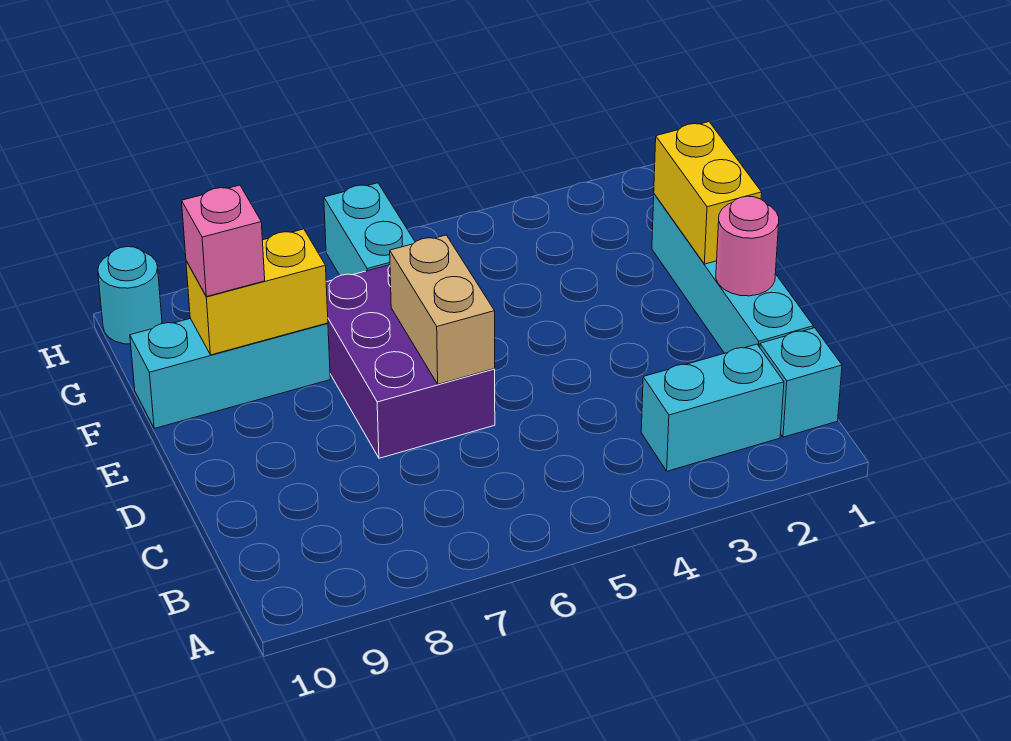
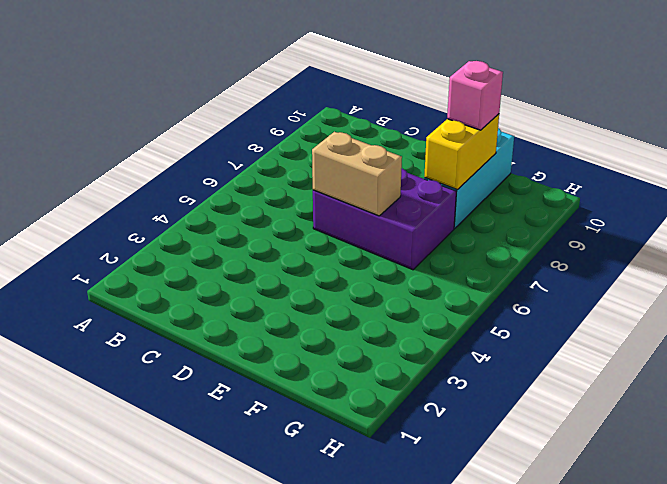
none -> cyan 1x1 brick [760,328,842,437]
none -> cyan 1x2 brick [641,344,784,471]
none -> cyan 1x4 brick [652,194,813,353]

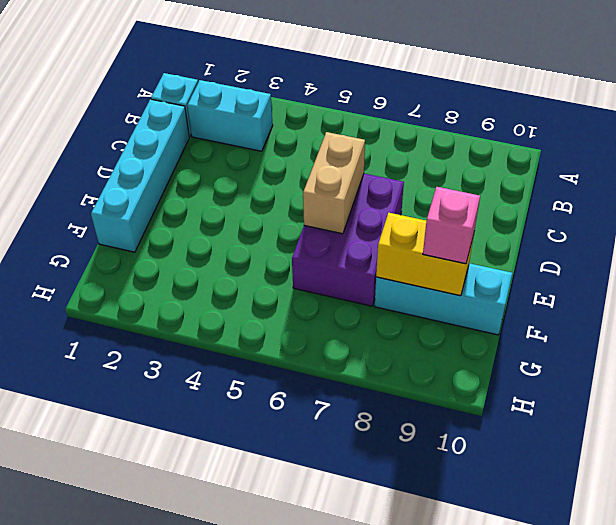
none -> cyan 1x2 brick [324,183,415,275]
none -> cyan 1x1 round brick [98,247,162,344]
none -> pink 1x1 round brick [716,196,779,296]

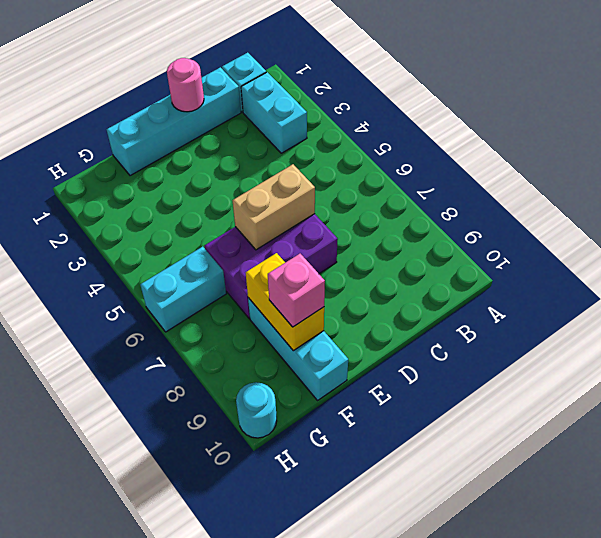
none -> yellow 1x2 brick [654,122,762,264]

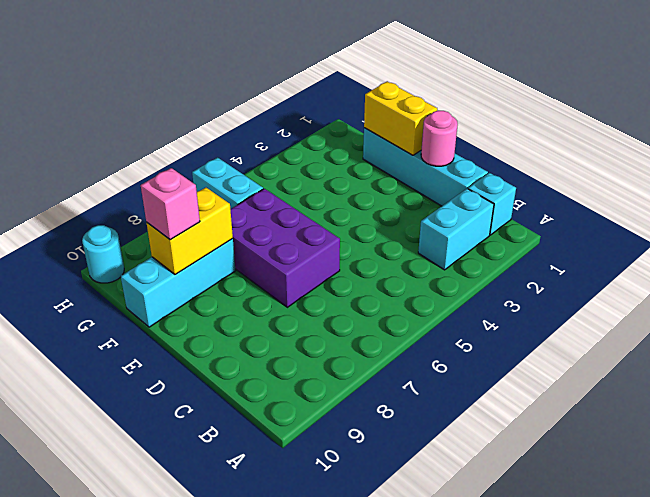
none -> tan 1x2 brick [390,235,495,384]

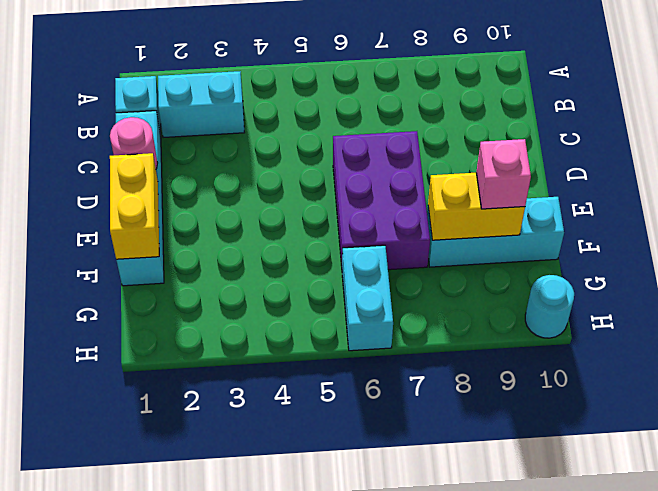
none -> tan 1x2 brick [390,235,495,384]

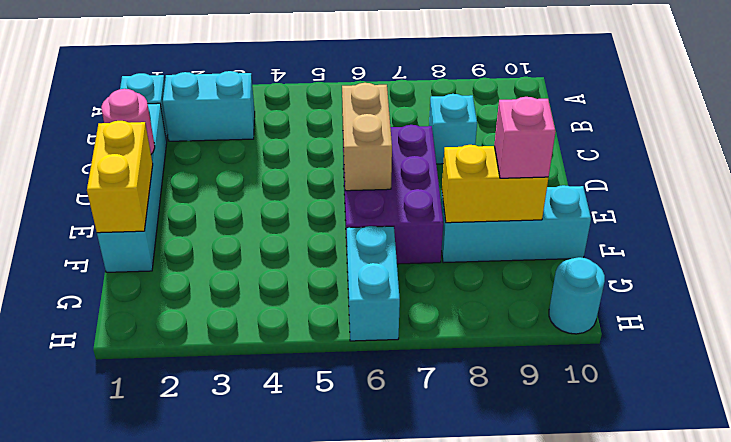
cyan 1x1 brick [429,94,477,164] -> none

